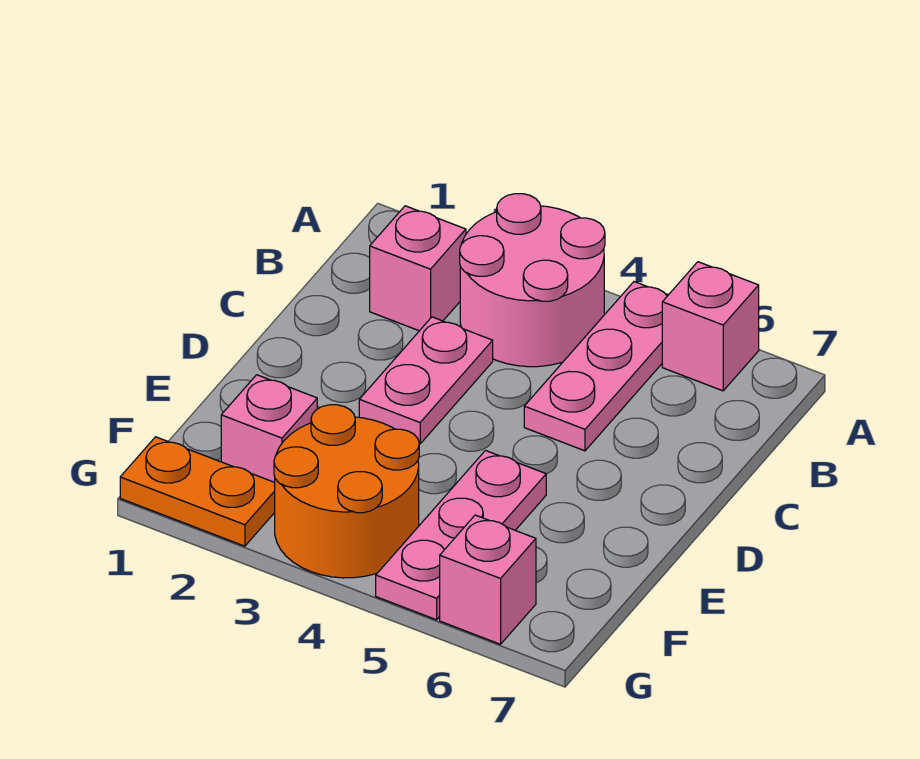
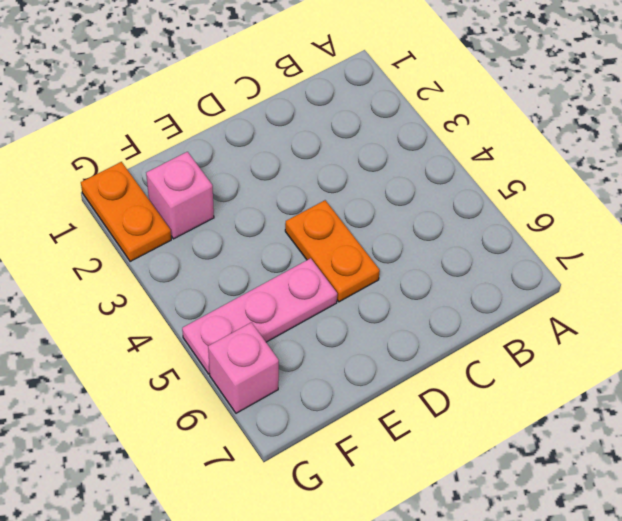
orange 1x2 plate [285,200,380,302] -> none
none -> pink 2x2 round brick [460,194,605,367]
none -> pink 1x3 plate [524,282,668,451]

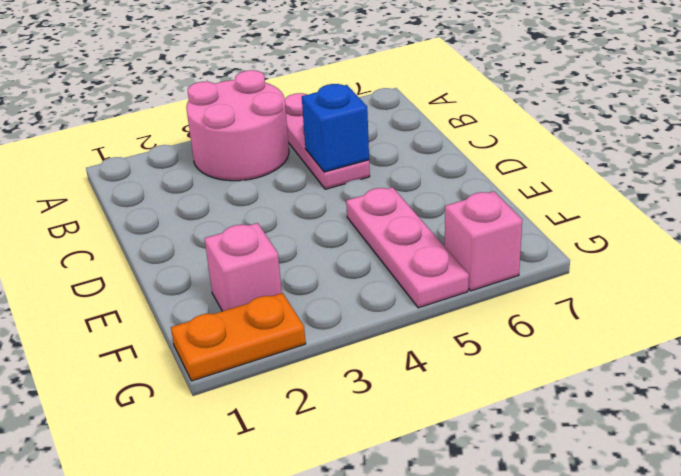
blue 1x1 brick [302,84,369,172] -> none
none -> pink 1x1 brick [662,262,759,391]
none -> pink 1x1 brick [370,206,466,331]

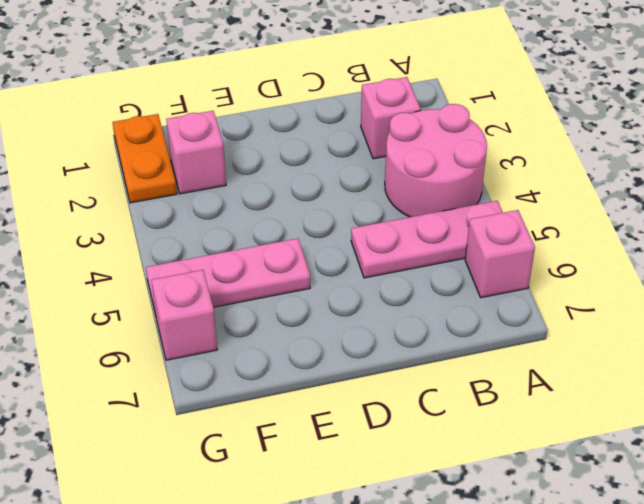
none -> pink 1x2 plate [359,317,493,444]
none -> orange 2x2 round brick [274,405,419,578]

